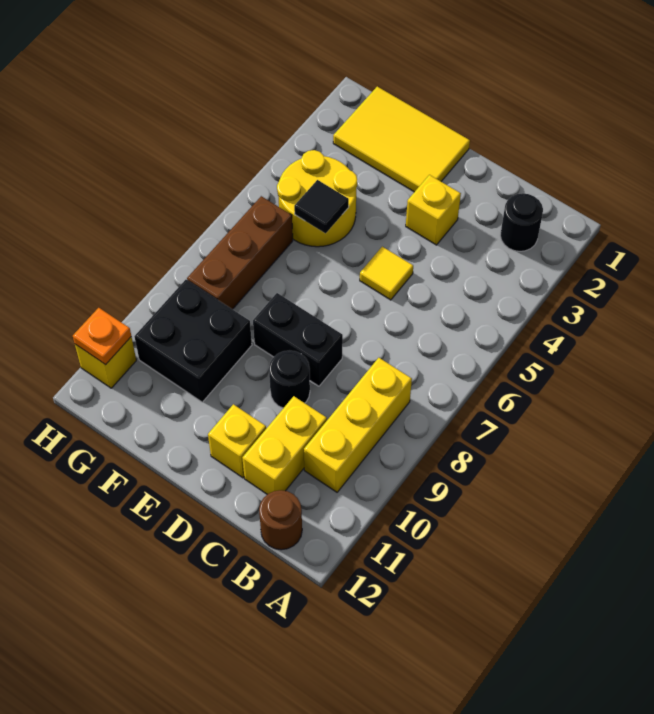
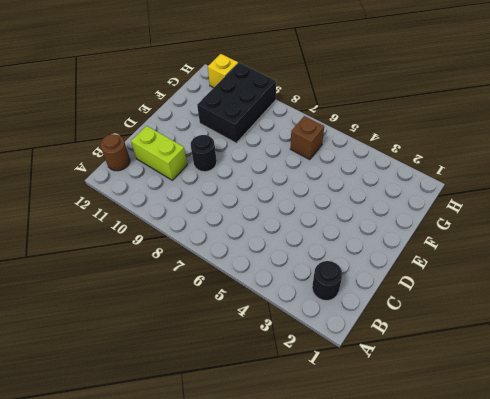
lime 1x2 brick [131,126,187,180] -> yellow 1x2 brick [243,396,327,494]
black 2x3 brick [197,63,276,143] -> black 2x2 brick [135,280,252,402]
brown 1x1 brick [290,116,324,160] -> brown 1x3 brick [187,196,293,309]
none -> yellow 1x3 brick [304,358,412,492]
none -> yellow 1x1 brick [406,175,461,245]
none -> yellow 1x1 tile [360,247,413,300]

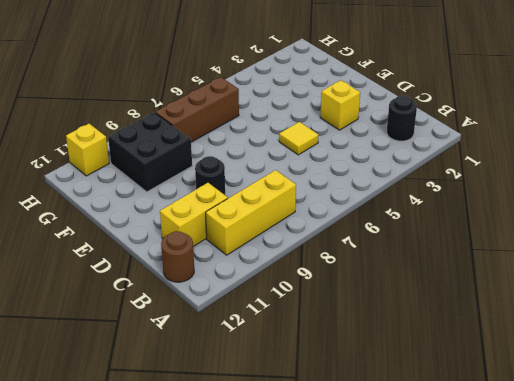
none -> black 1x2 brick [253,293,343,386]
none -> yellow 1x1 brick [208,404,266,478]
none -> yellow 2x3 tile [333,87,470,192]

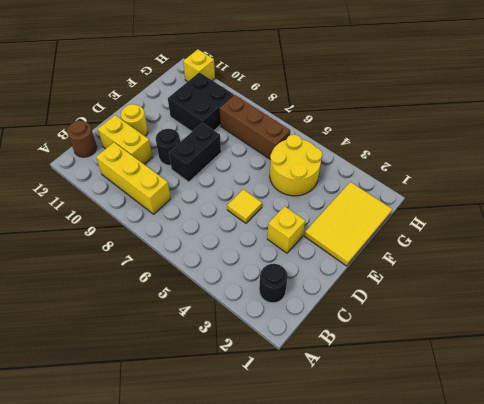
yellow 1x1 round brick [121,104,148,136] -> yellow 1x1 brick [208,404,266,478]
none -> black 1x1 tile [294,180,349,233]
none -> orange 1x1 plate [73,308,131,365]

